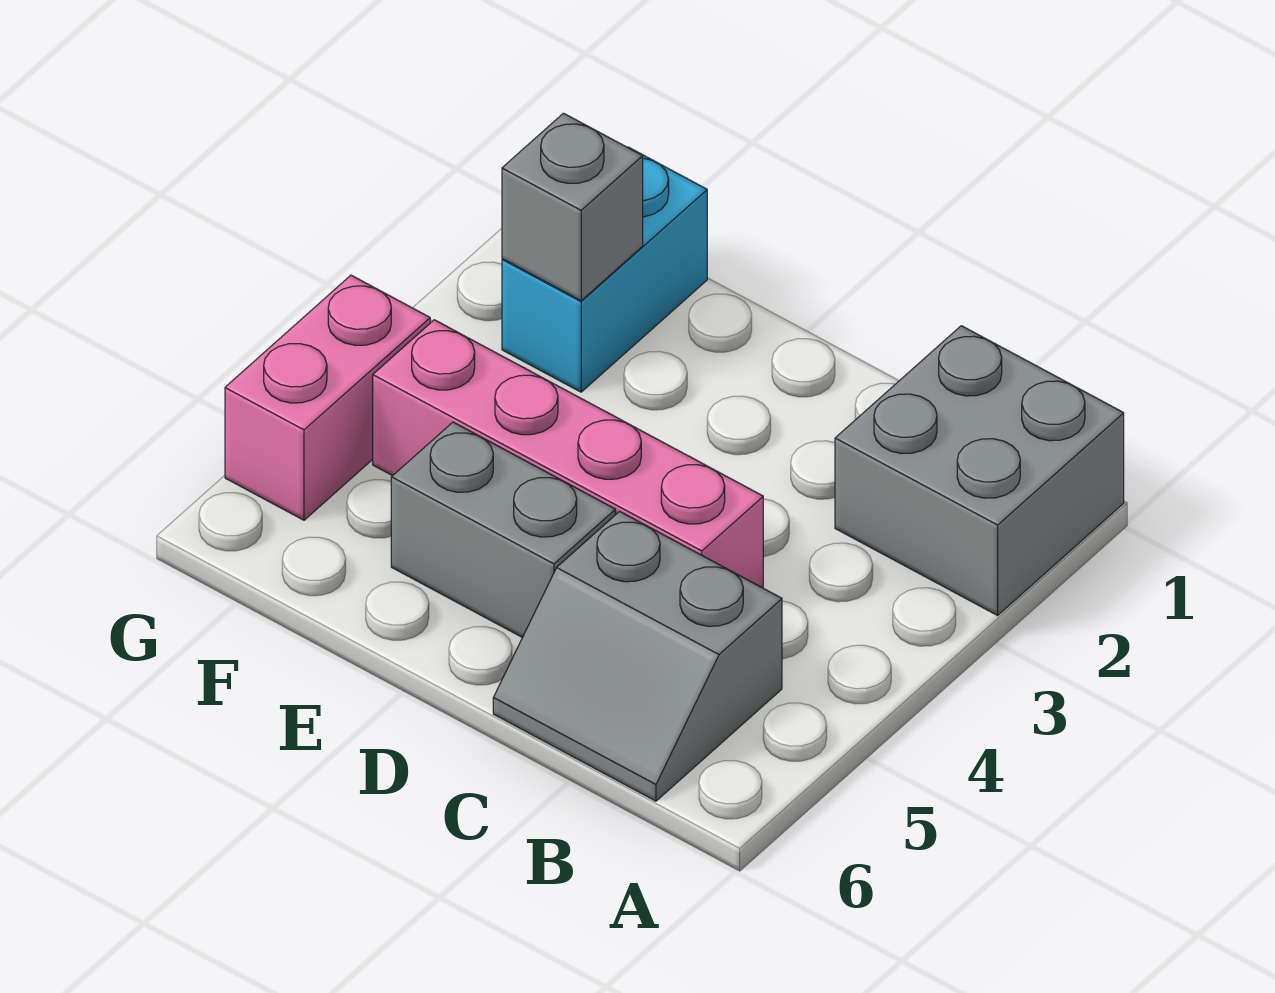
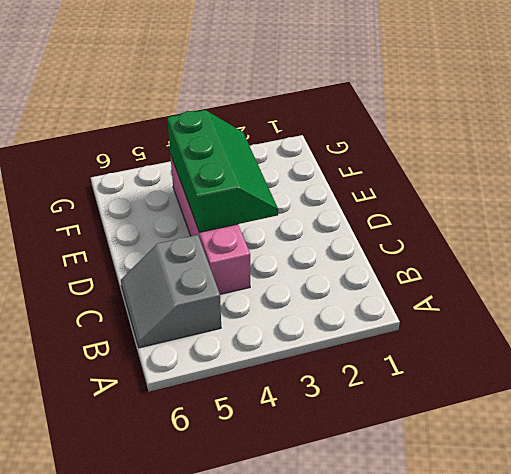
green 2x3 slope [167,110,278,232] -> none
none -> grey 2x2 brick [835,326,1124,615]
none -> grey 1x2 brick [391,422,616,637]

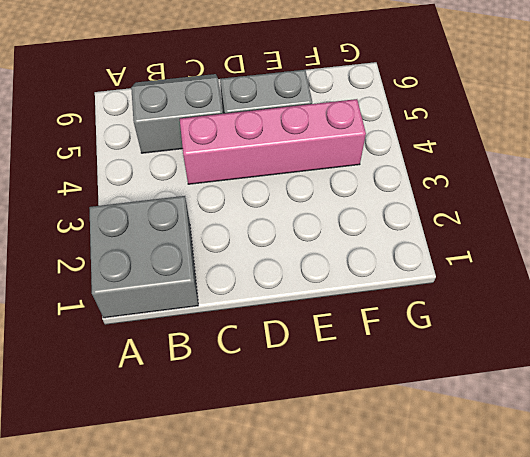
none -> cyan 1x2 brick [502,147,707,392]
none -> pink 1x2 brick [225,275,430,520]

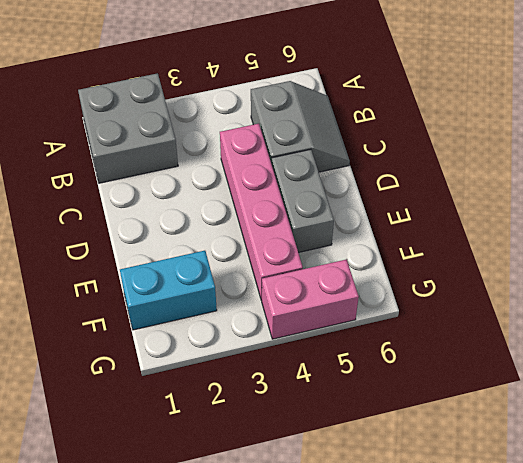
none -> grey 1x1 brick [502,113,643,301]

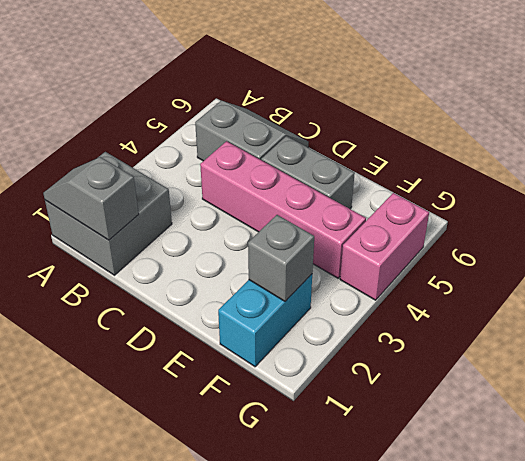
grey 1x2 slope [43,157,139,240] -> none

